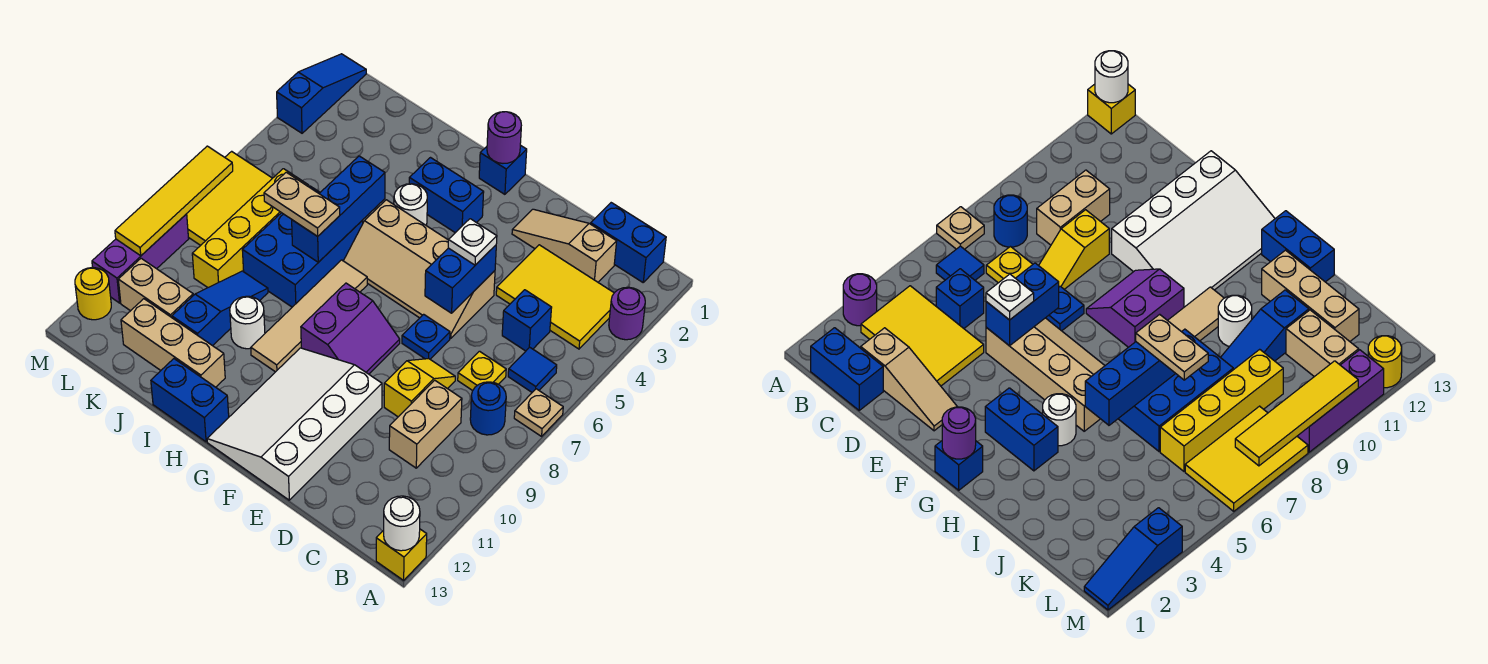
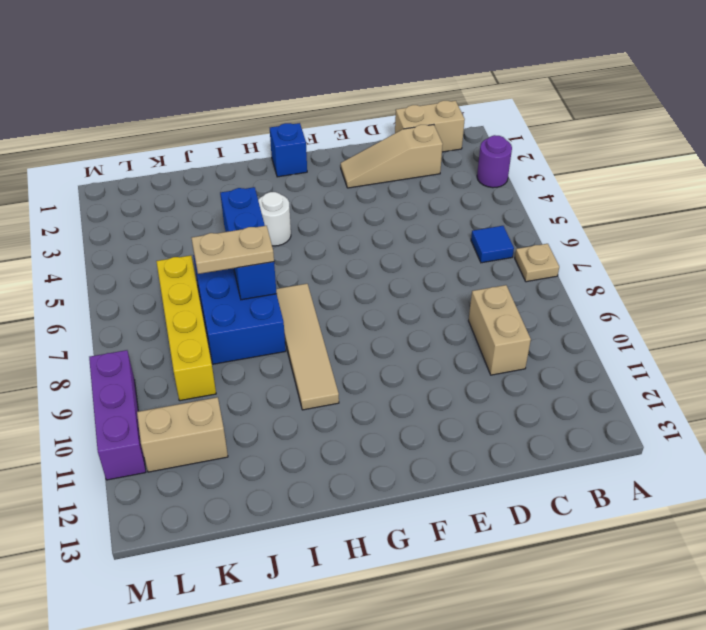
tan 1x2 brick [395,101,465,152] -> blue 1x2 brick [591,203,666,282]
none -> yellow 1x1 brick [376,529,427,580]
none -> yellow 2x3 tile [496,245,614,349]
none -> blue 1x1 round brick [470,382,506,435]
none -> blue 1x1 brick [502,290,552,351]

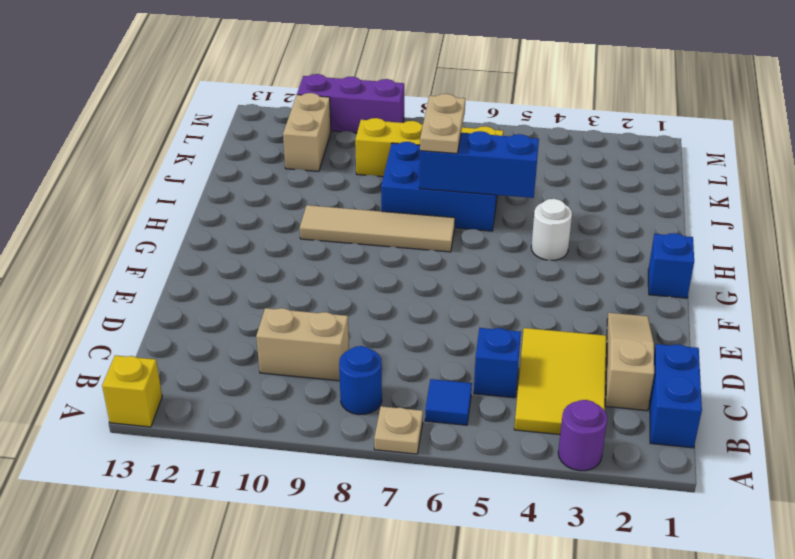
none -> yellow 1x1 plate [458,351,506,391]
none -> yellow 1x2 slope [384,359,455,417]
none -> tan 2x4 slope [344,200,495,338]
none -> blue 1x1 plate [402,314,450,359]

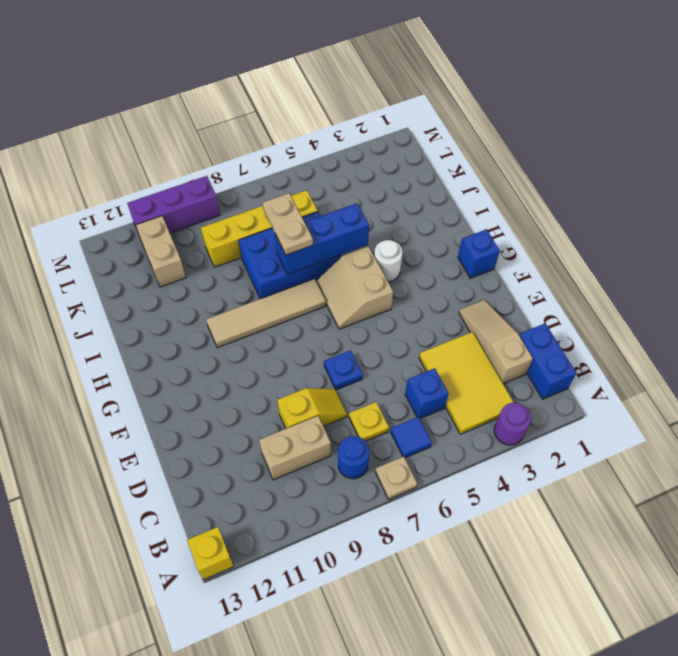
tan 2x2 slope [316,246,393,329] -> tan 2x4 slope [344,200,495,338]
none -> white 3x4 slope [207,348,382,500]
none -> purple 2x2 slope [301,283,400,374]
none -> blue 1x2 brick [409,158,484,233]
none -> blue 1x2 brick [151,359,229,442]

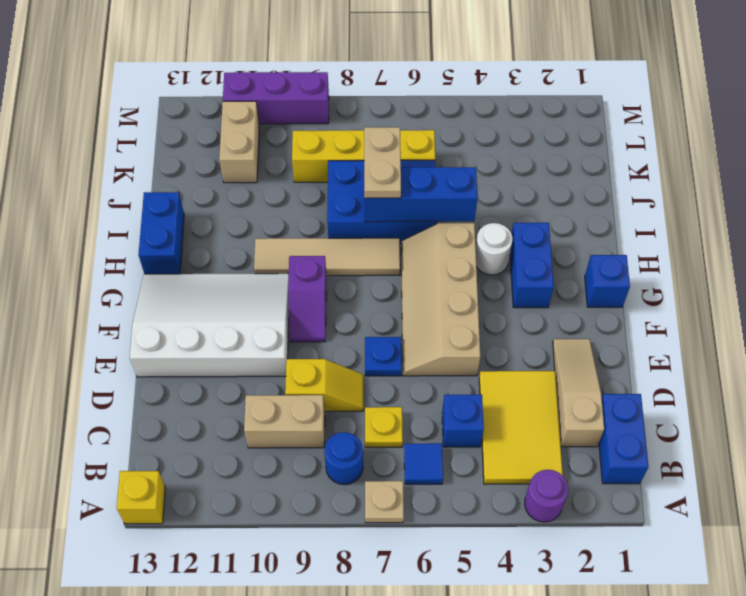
purple 1x2 slope [288,256,326,342] -> purple 2x2 slope [301,283,400,374]
none -> white 1x1 round brick [230,296,265,349]
none -> tan 1x3 brick [121,299,225,387]
none -> blue 1x3 slope [172,271,268,346]
none -> yellow 2x3 tile [187,151,272,245]

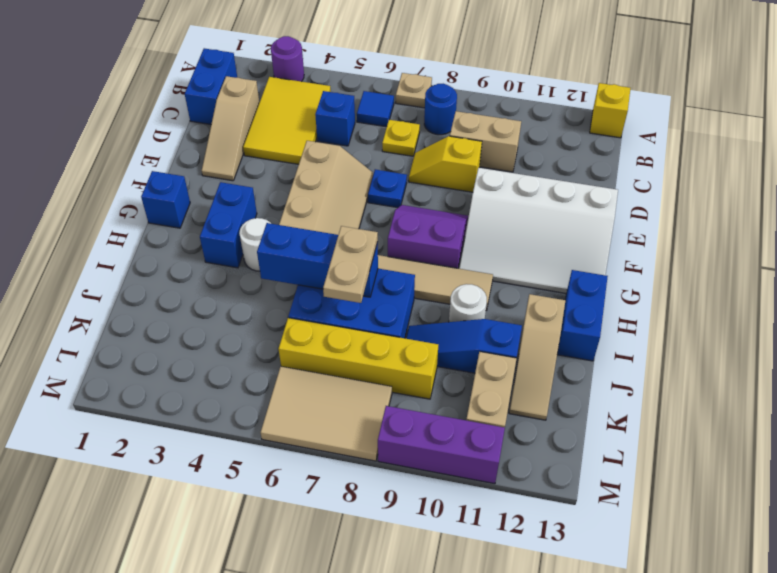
tan 1x3 slope [509,294,565,420] -> tan 1x3 brick [121,299,225,387]
tan 2x3 tile [261,367,392,461] -> yellow 2x3 tile [187,151,272,245]
none -> blue 1x3 slope [277,54,366,133]
none -> yellow 1x1 round brick [75,268,111,320]
none -> white 1x1 round brick [384,496,420,551]
none -> blue 1x2 brick [425,245,496,313]

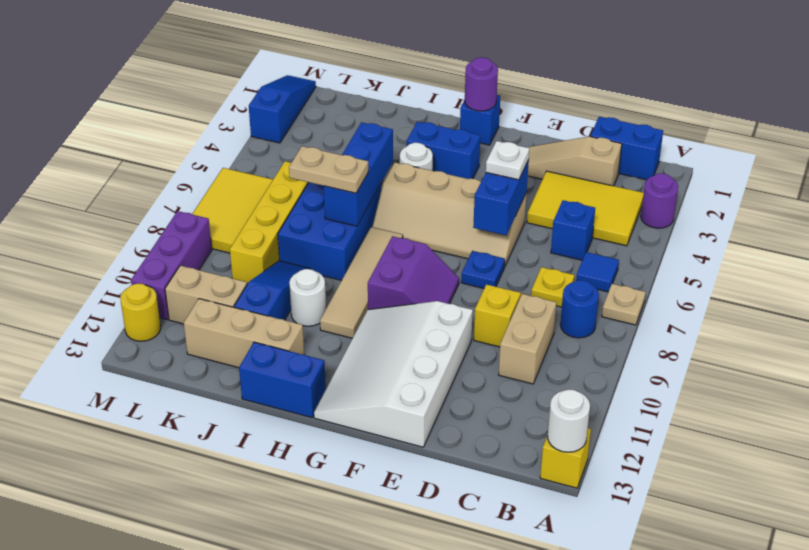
none -> yellow 1x4 tile [115,146,233,256]

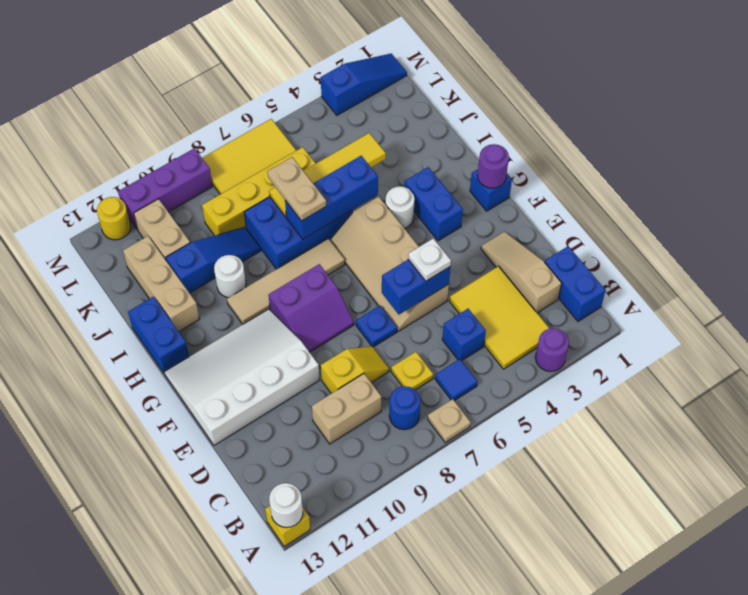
yellow 1x4 tile [269,133,386,217] -> yellow 1x4 tile moved to [115,146,233,256]

